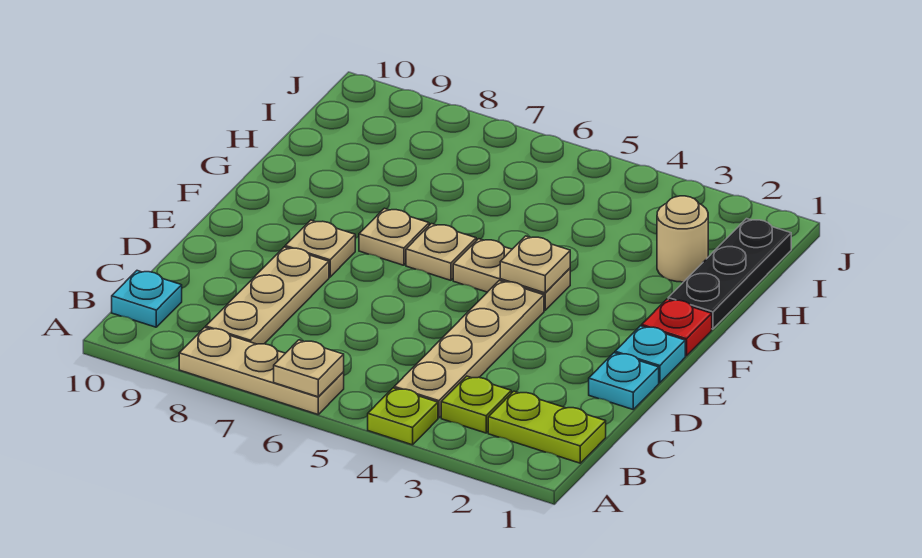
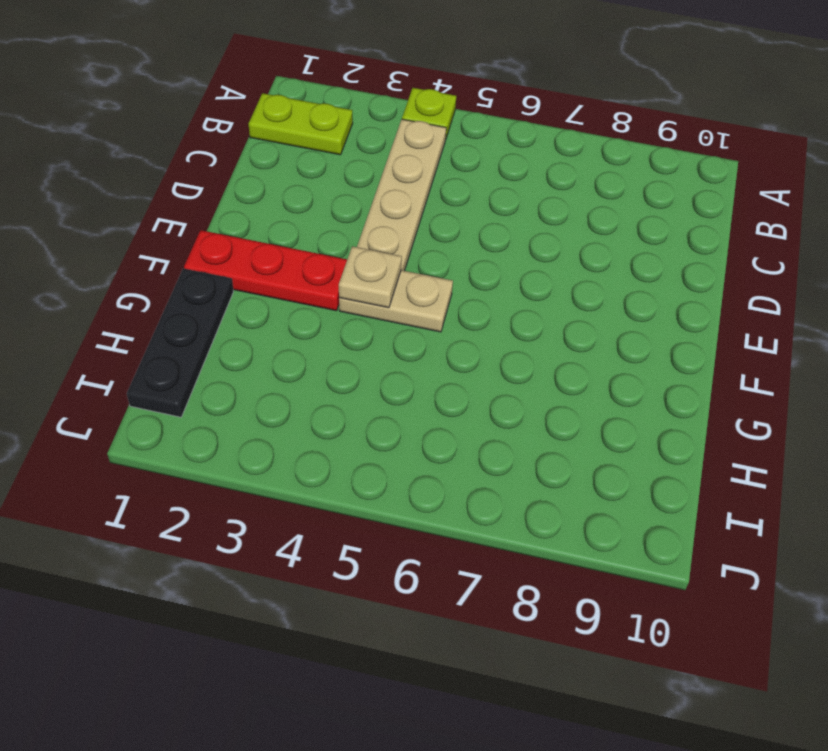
red 1x3 plate [184,230,347,311] -> red 1x1 plate [642,299,712,356]
none -> tan 1x3 plate [179,327,344,414]
none -> lime 1x1 plate [441,376,511,433]
none -> tan 1x3 plate [206,247,329,344]

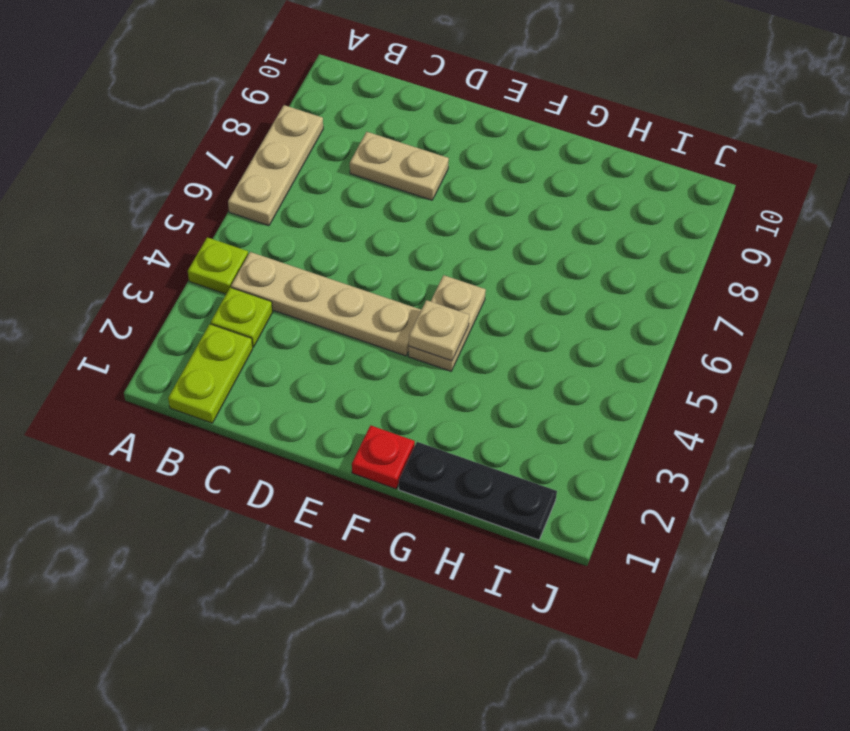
tan 1x2 plate [350,132,449,200] -> tan 1x3 plate [206,247,329,344]
none -> cyan 1x1 plate [112,271,182,327]
none -> cyan 1x1 plate [589,353,659,409]
none -> cyan 1x1 plate [615,326,685,383]

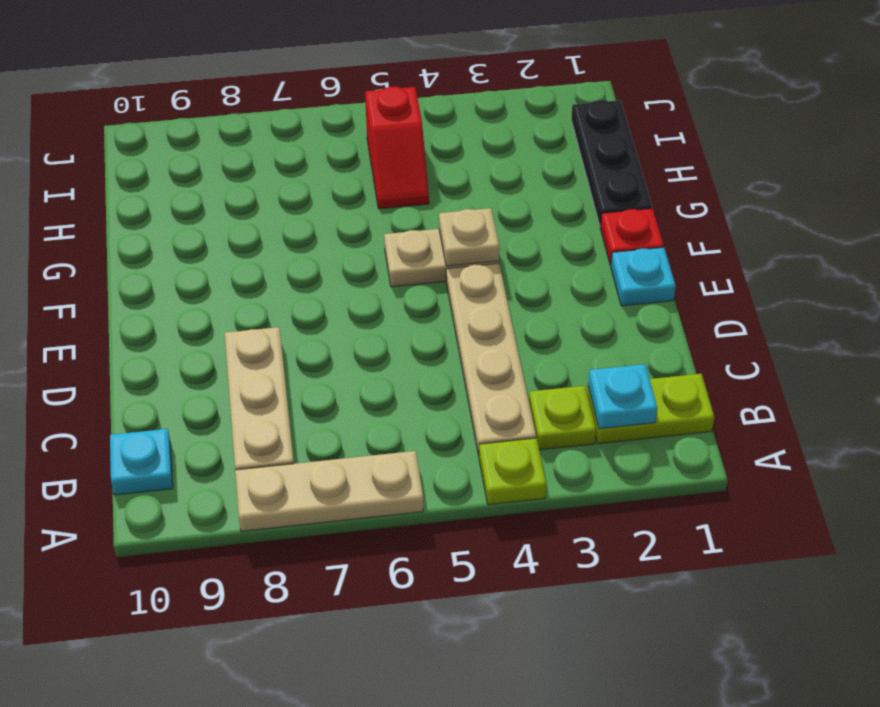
cyan 1x1 plate [588,364,657,429] -> cyan 1x1 plate moved to [589,353,659,409]
red 1x2 slope [365,87,429,209] -> none
none -> tan 1x1 plate [285,220,355,277]
none -> tan 1x1 plate [406,224,476,280]
none -> tan 1x1 plate [359,208,429,265]

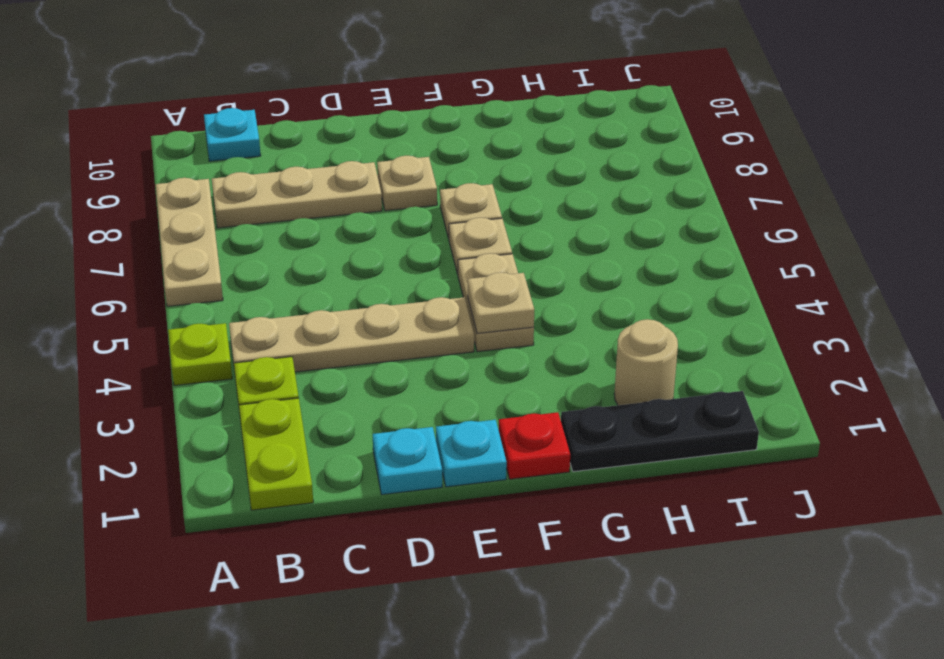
none -> tan 1x1 plate [274,340,344,397]

